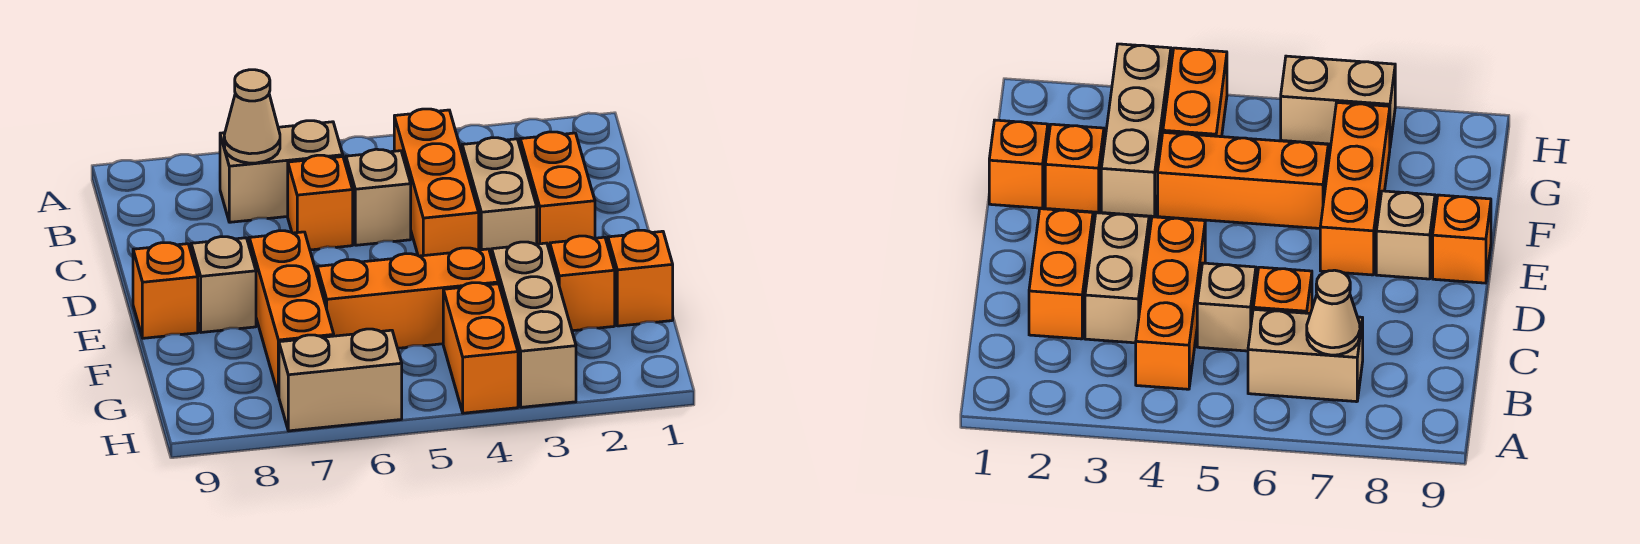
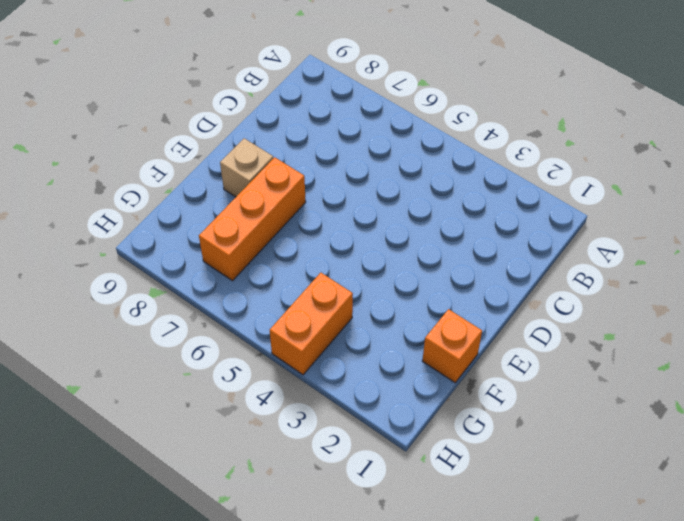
none -> orange 1x3 brick [394,109,479,256]
none -> tan 1x2 brick [220,121,343,222]
none -> orange 1x2 brick [520,132,595,252]

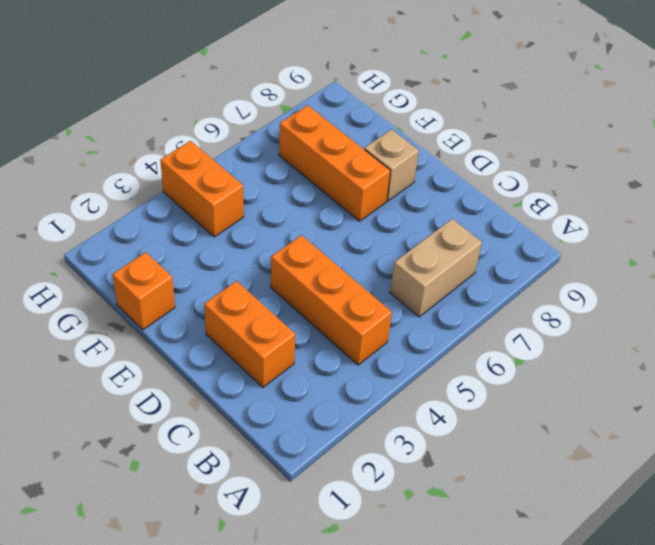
none -> tan 1x2 brick [462,138,537,258]
none -> tan 1x1 brick [346,149,411,245]
none -> orange 1x1 brick [288,155,353,250]

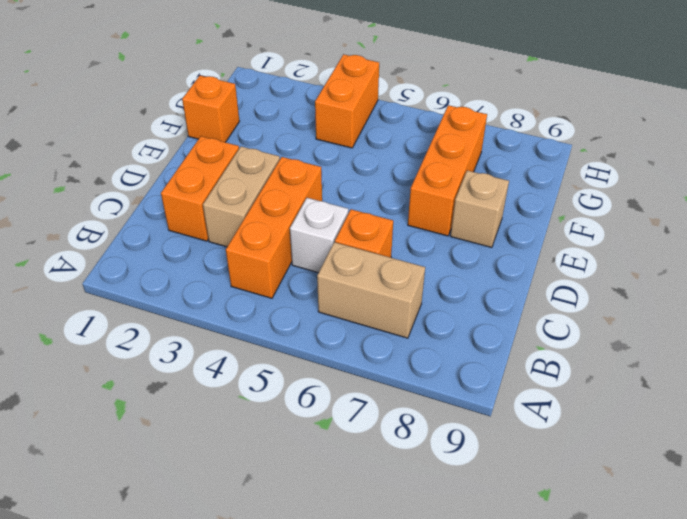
white 1x1 brick [290,198,348,273] -> tan 1x1 brick [346,149,411,245]
none -> orange 1x1 brick [133,243,198,338]
none -> orange 1x1 brick [550,236,615,331]
none -> tan 1x3 brick [492,242,576,407]

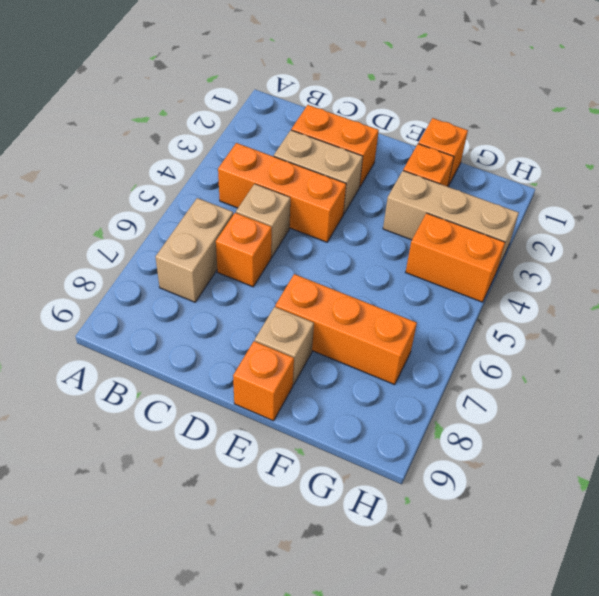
none -> orange 1x3 brick [317,248,498,348]
none -> tan 1x2 brick [279,329,402,431]
none -> tan 1x1 cone [224,70,280,163]

